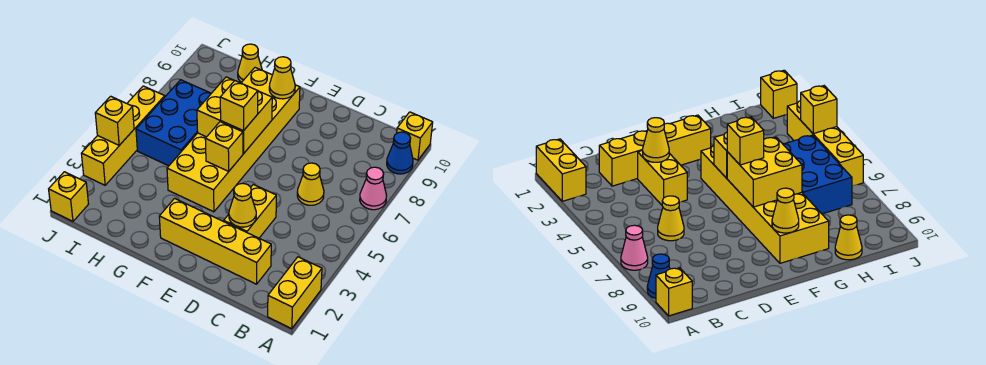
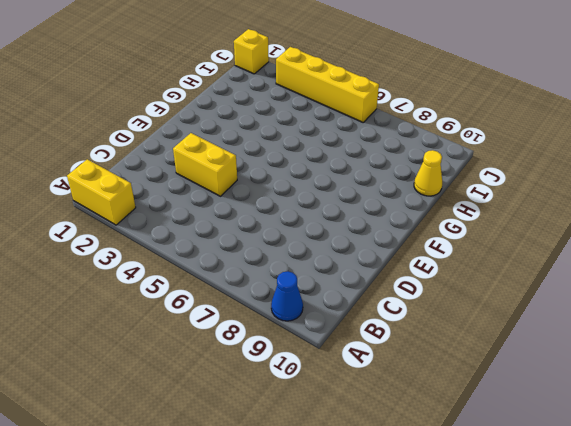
none -> pink 1x1 cone [360,167,387,210]
none -> yellow 1x1 brick [397,112,433,160]
none -> yellow 1x4 brick [159,198,271,284]

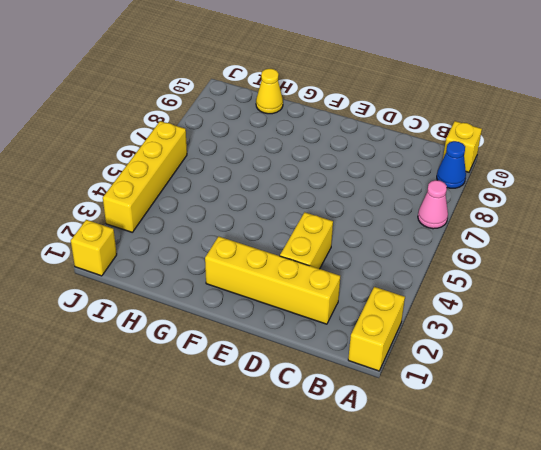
none -> yellow 1x1 cone [297,163,324,205]
none -> yellow 2x6 brick [167,68,300,212]
none -> blue 2x3 brick [136,80,211,166]

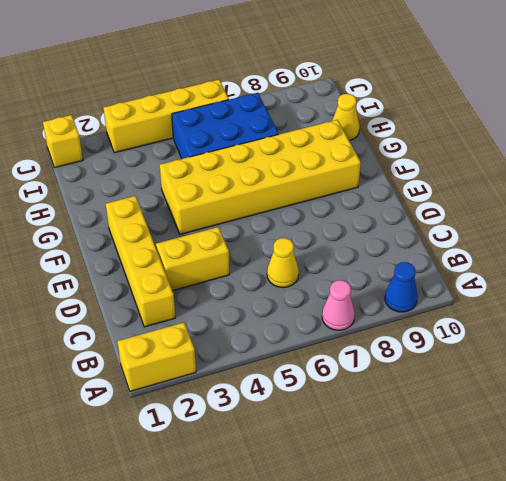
none -> yellow 1x1 brick [397,112,433,160]
none -> yellow 1x1 cone [229,183,256,227]
none -> yellow 1x1 brick [205,122,243,171]

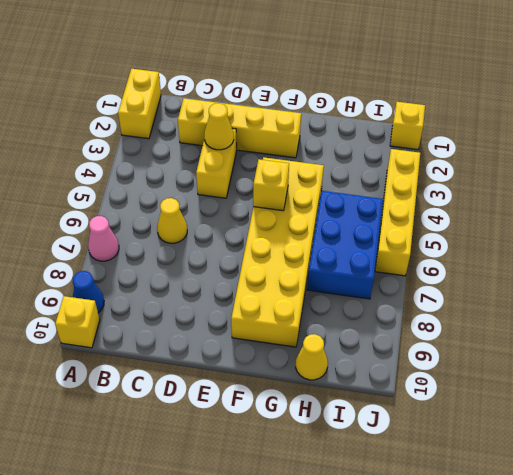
none -> yellow 2x2 brick [197,77,272,154]
none -> yellow 1x1 cone [269,57,295,99]
none -> yellow 1x1 brick [95,96,134,145]

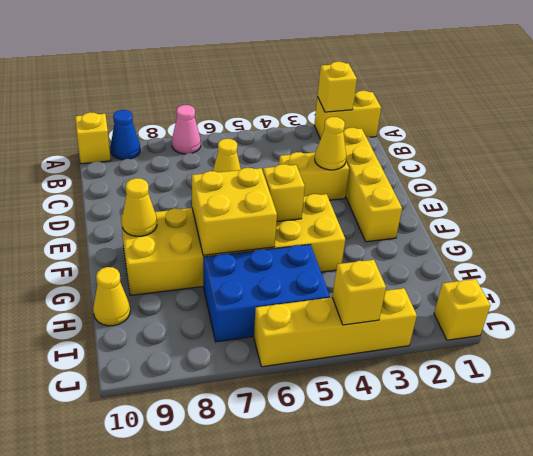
yellow 1x1 brick [318,62,357,112] -> yellow 1x1 brick moved to [220,81,258,131]

